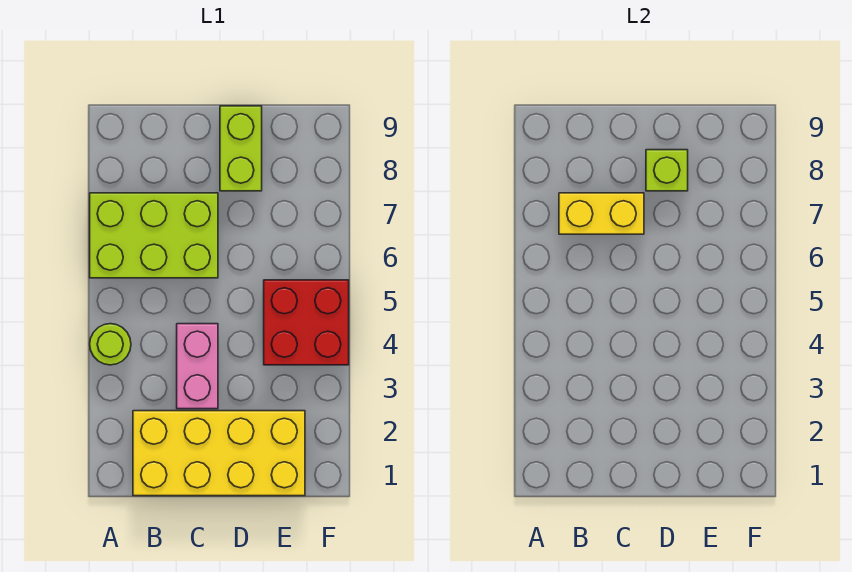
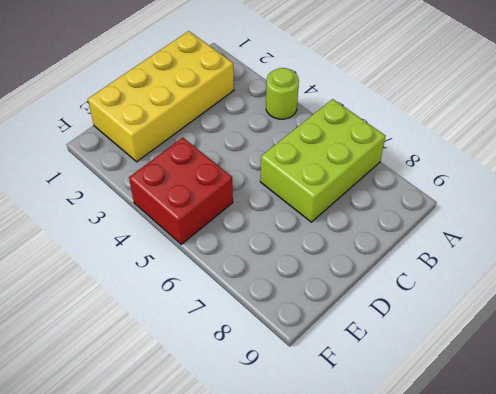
none -> pink 1x2 brick [177,324,218,409]
none -> lime 1x2 brick [220,106,262,191]

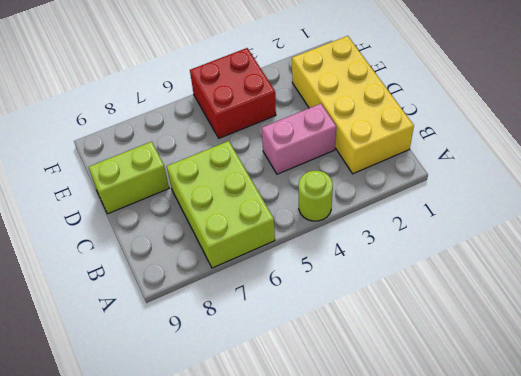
none -> yellow 1x2 brick [559,193,644,234]
none -> lime 1x1 brick [646,150,688,191]

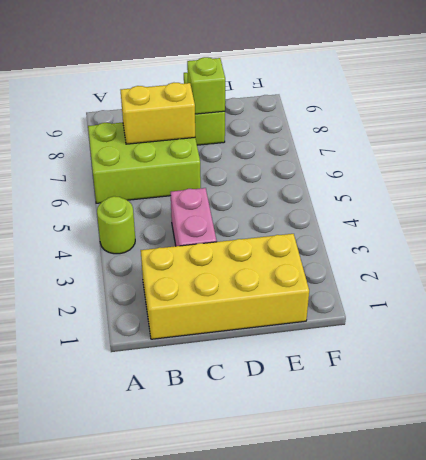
none -> red 2x2 brick [264,280,349,365]

